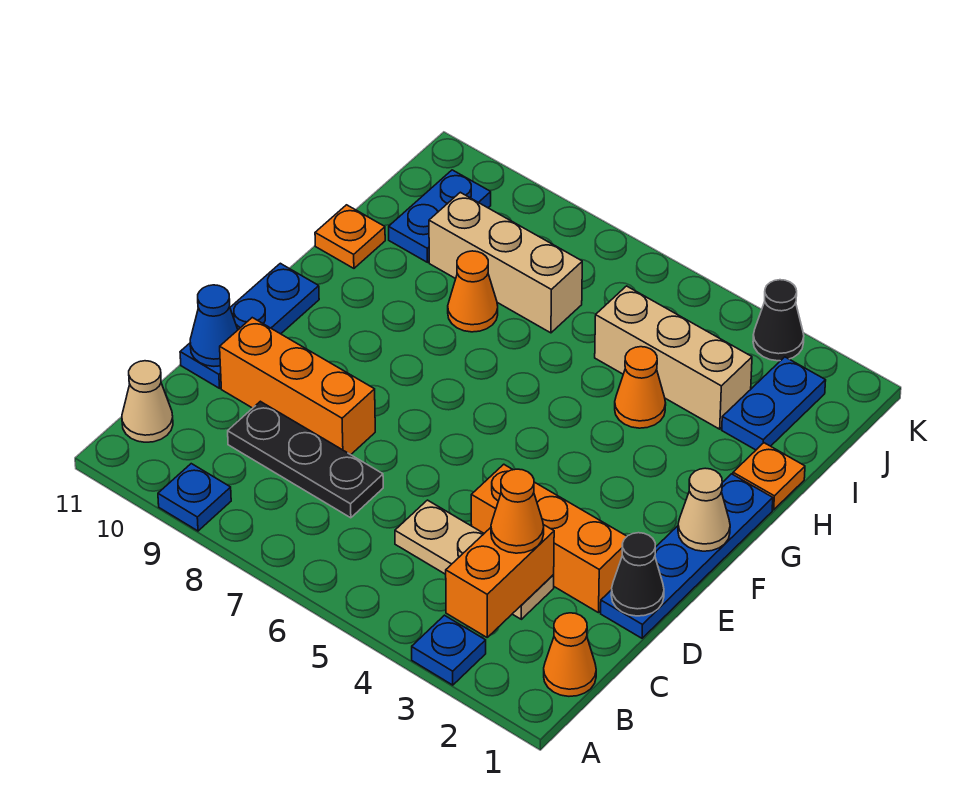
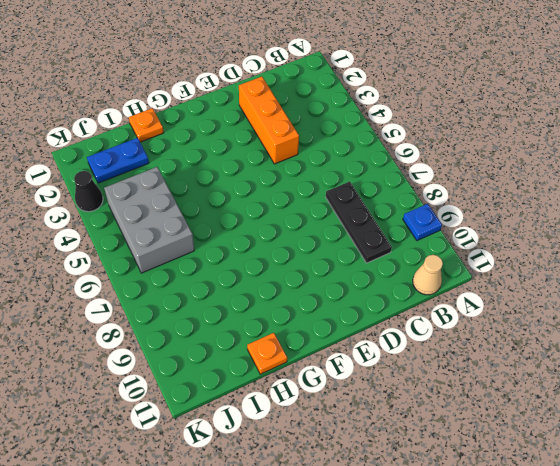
grey 2x3 brick [104,167,194,273] -> tan 1x3 brick [595,286,752,429]
none -> blue 1x1 plate [412,615,486,685]
none -> orange 1x1 cone [544,613,596,696]
none -> tan 1x3 plate [395,500,554,619]

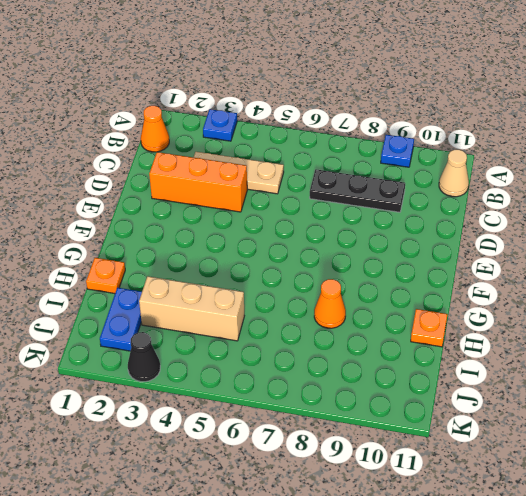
none -> blue 1x4 plate [601,474,773,638]
none -> orange 1x3 brick [220,318,375,455]
none -> blue 1x3 plate [180,263,319,388]

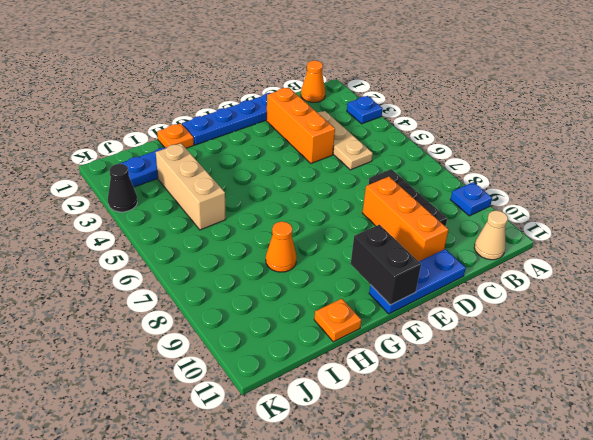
black 1x2 brick [351,225,421,305] -> none
none -> orange 1x1 cone [615,347,666,428]
none -> tan 1x3 brick [429,192,582,333]
none -> blue 1x2 plate [389,170,491,262]

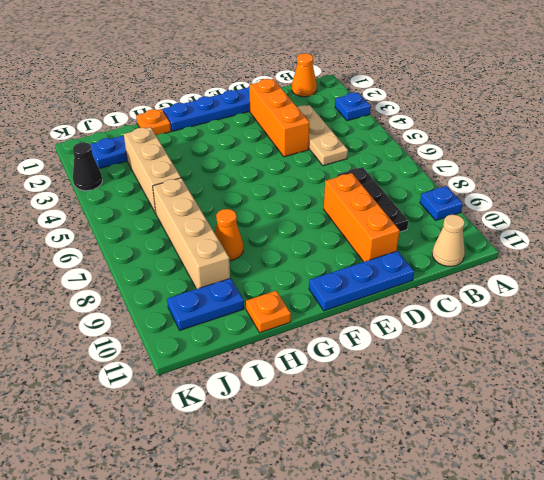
tan 1x4 brick [153,178,230,289] -> tan 1x3 brick [429,192,582,333]
none -> orange 1x1 cone [615,347,666,428]
none -> orange 1x2 brick [446,525,554,637]
none -> black 1x1 cone [611,533,664,616]

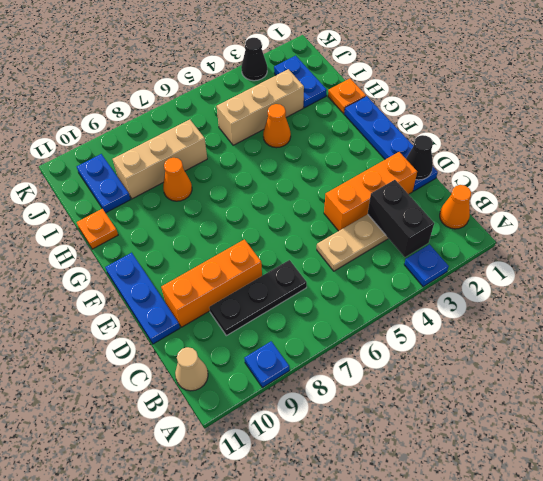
black 1x2 brick [368,180,434,257] -> orange 1x2 brick [446,525,554,637]
none -> blue 1x1 cone [190,285,238,366]
none -> tan 1x1 cone [678,468,730,551]
none -> orange 1x1 cone [491,469,544,553]

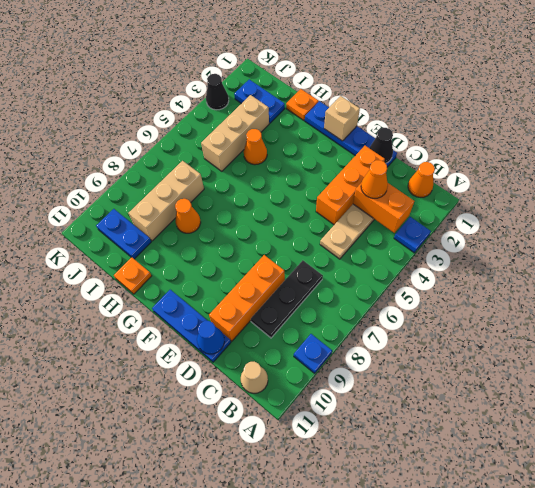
tan 1x1 brick [324,96,360,141] -> tan 1x1 cone [678,468,730,551]

